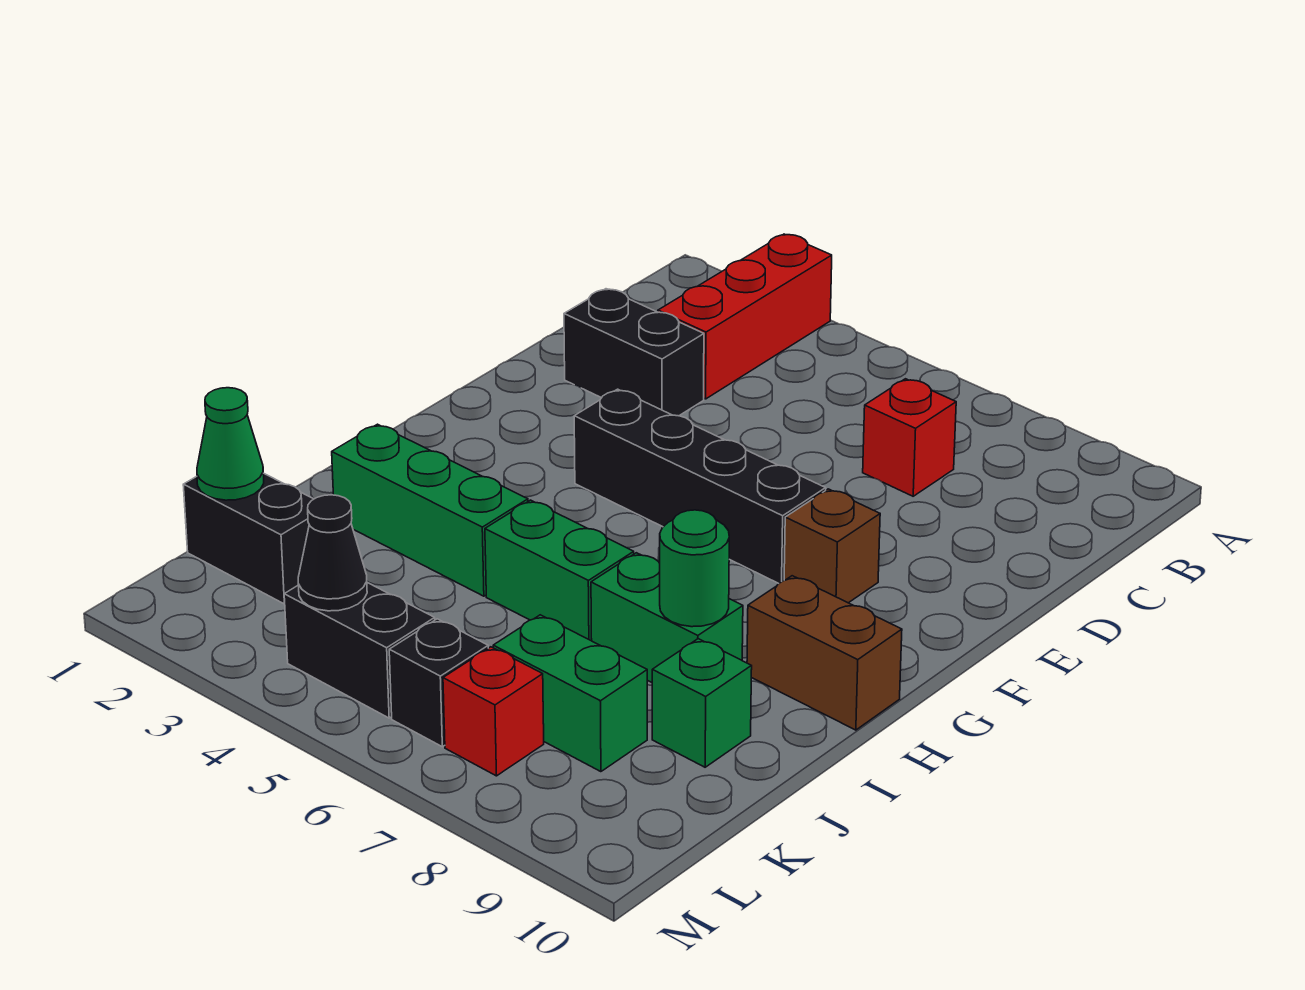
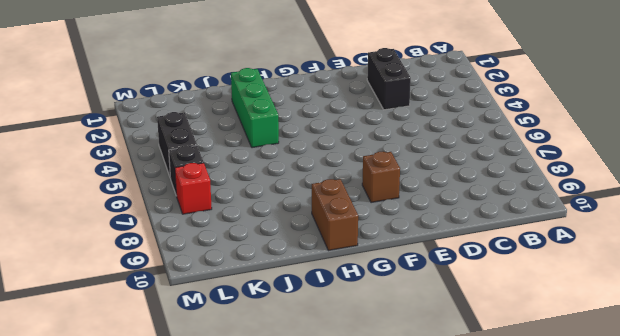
none -> red 1x3 brick [658,234,832,399]
none -> red 1x1 brick [863,379,956,496]
none -> black 1x4 brick [574,389,826,583]

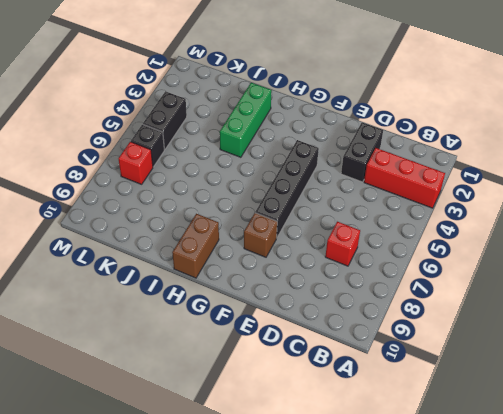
none -> green 1x2 brick [485,500,634,641]
none -> green 1x2 brick [591,553,743,682]
none -> green 1x1 brick [652,639,752,767]

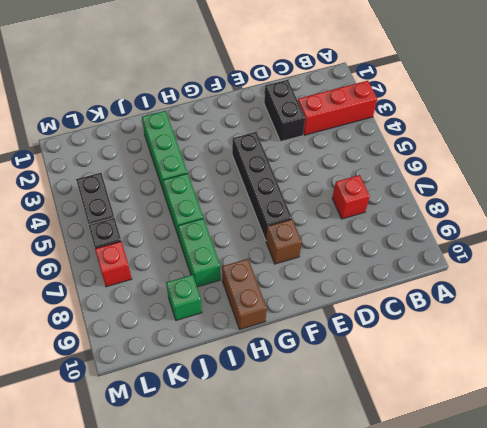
none -> black 1x2 brick [183,474,313,604]
none -> green 1x2 brick [493,615,647,772]
none -> green 1x1 round brick [660,510,729,627]

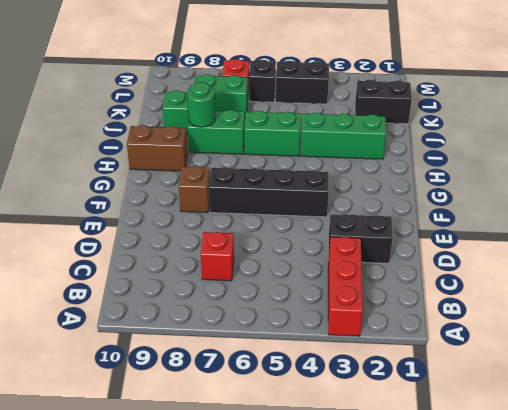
none -> green 1x1 cone [197,388,264,500]
none -> black 1x1 cone [298,495,367,611]

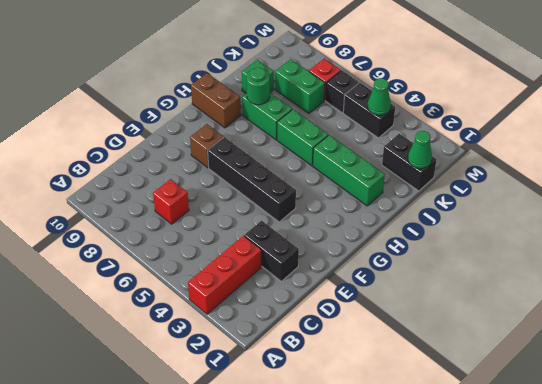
green 1x1 cone [368,78,391,115] -> black 1x1 cone [298,495,367,611]

